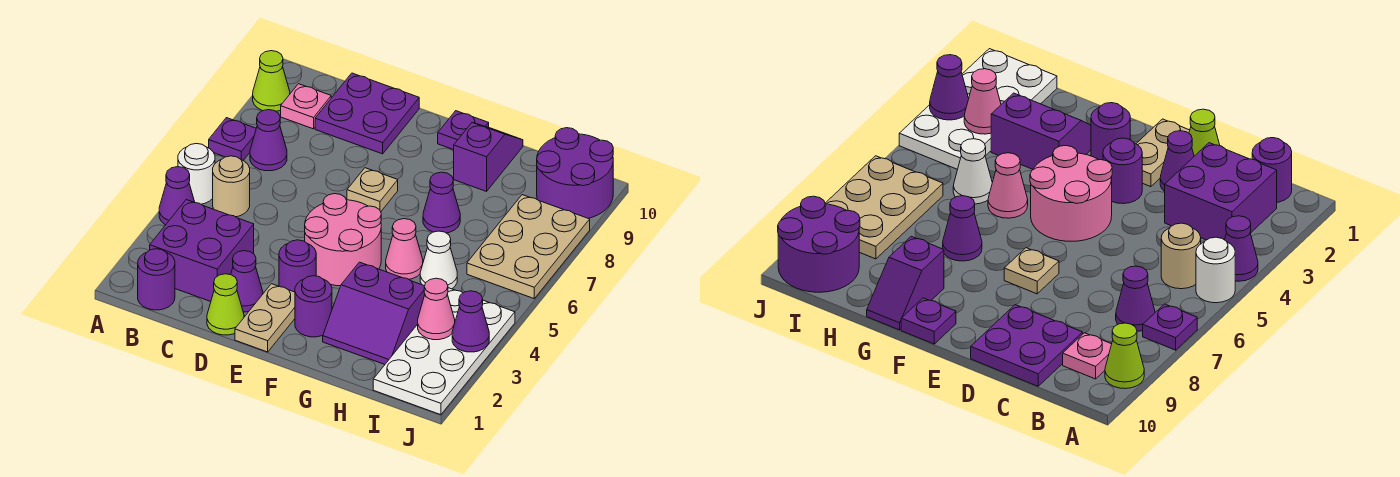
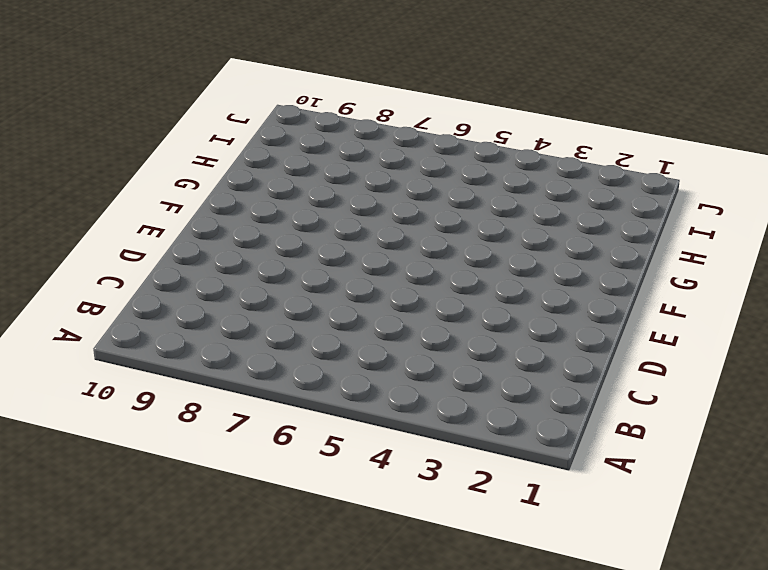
none -> purple 1x1 cone [159,167,195,225]
none -> white 1x1 round brick [178,144,215,204]
none -> purple 1x1 plate [209,118,256,160]

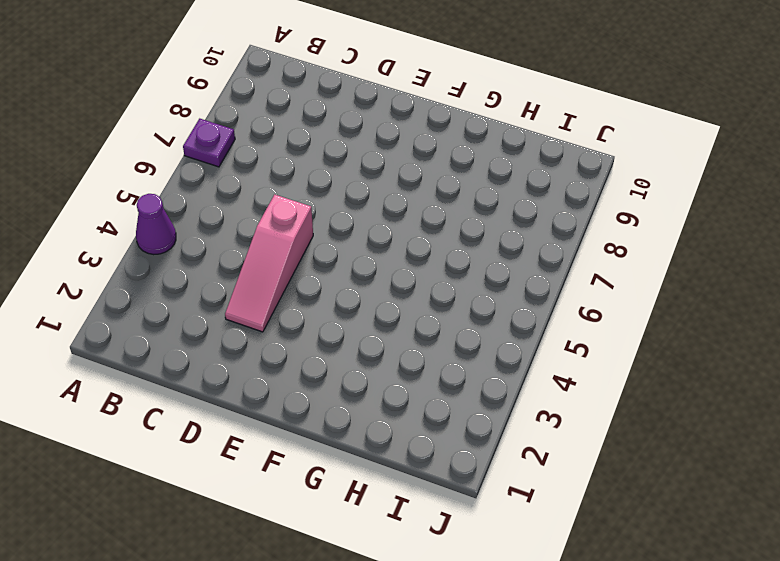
pink 1x3 slope [225,195,313,332] -> none
none -> white 1x1 round brick [178,144,215,204]
none -> lime 1x1 cone [253,51,290,111]
none -> purple 1x1 round brick [138,249,175,310]

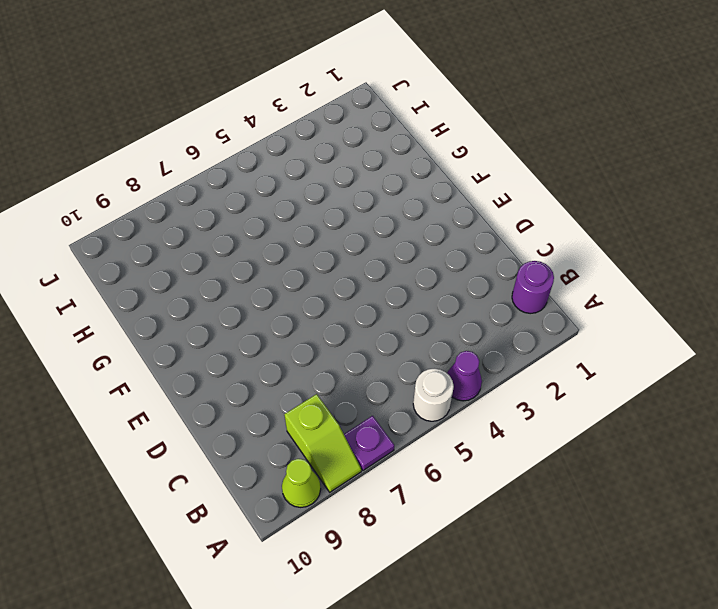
lime 1x2 slope [284,394,361,492] -> none
none -> purple 2x2 brick [150,200,254,301]
none -> tan 1x1 round brick [213,156,250,217]
none -> purple 1x1 cone [250,110,287,171]

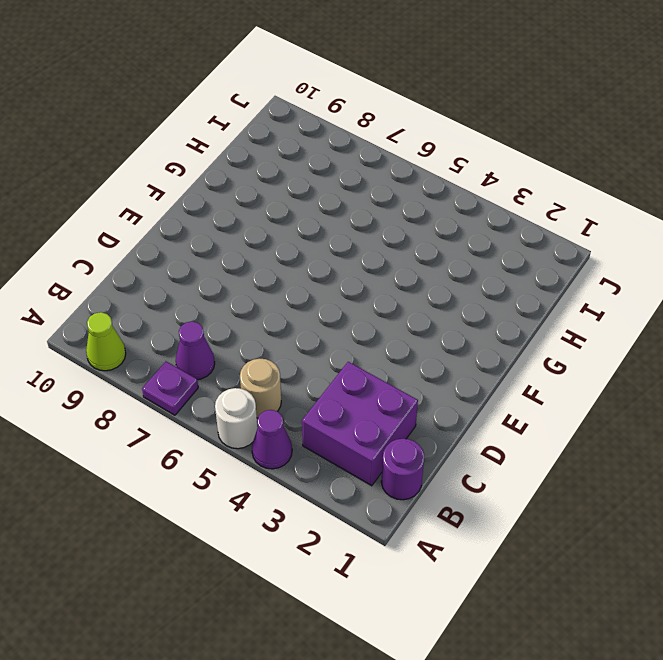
none -> pink 1x1 plate [281,84,331,129]
none -> purple 2x2 plate [315,73,419,154]
none -> lime 1x1 cone [207,274,244,335]

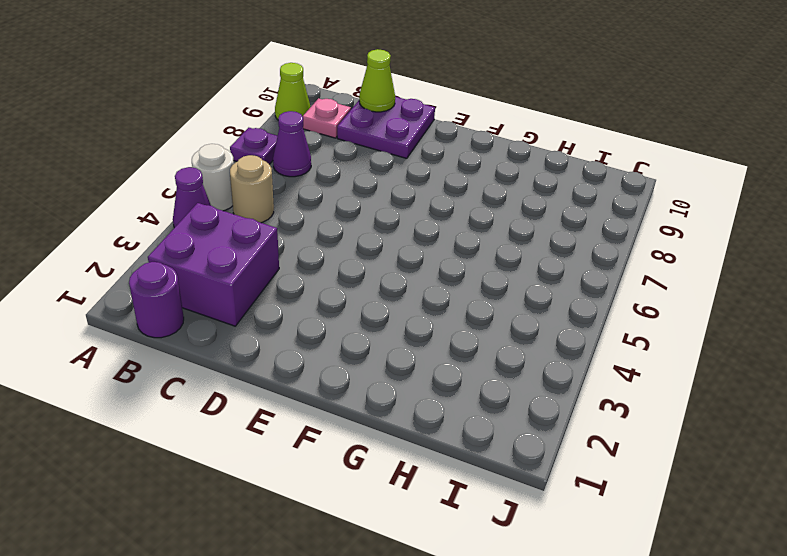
lime 1x1 cone [359,49,395,112] -> lime 1x1 cone moved to [207,274,244,335]
none -> purple 1x1 cone [231,251,263,312]
none -> tan 1x2 plate [235,284,295,352]
none -> purple 1x1 round brick [279,240,316,292]

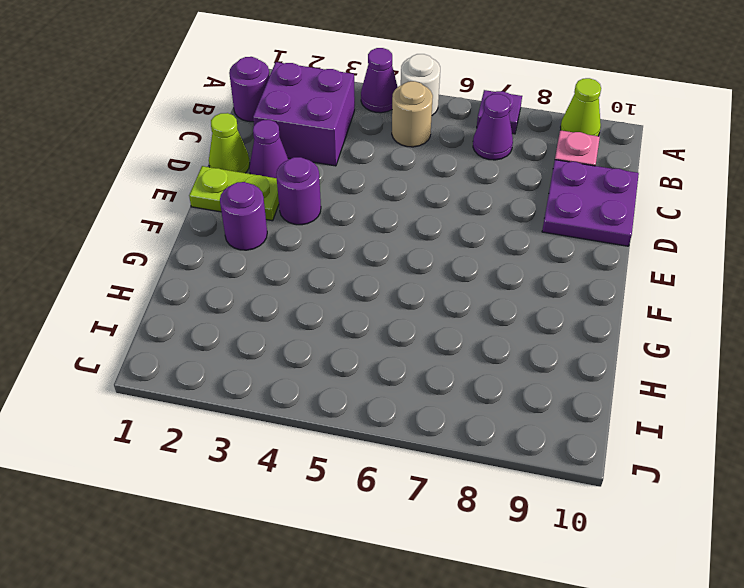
lime 1x2 plate [189,166,279,221] -> tan 1x2 plate [235,284,295,352]
none -> pink 2x2 round brick [305,194,381,286]
none -> tan 1x1 plate [347,168,398,212]
none -> purple 1x1 plate [438,111,489,150]

